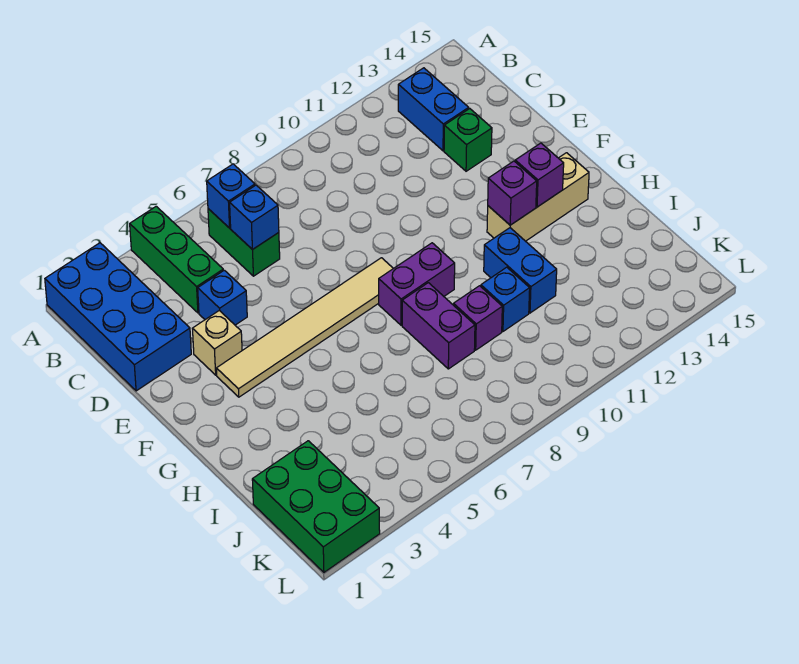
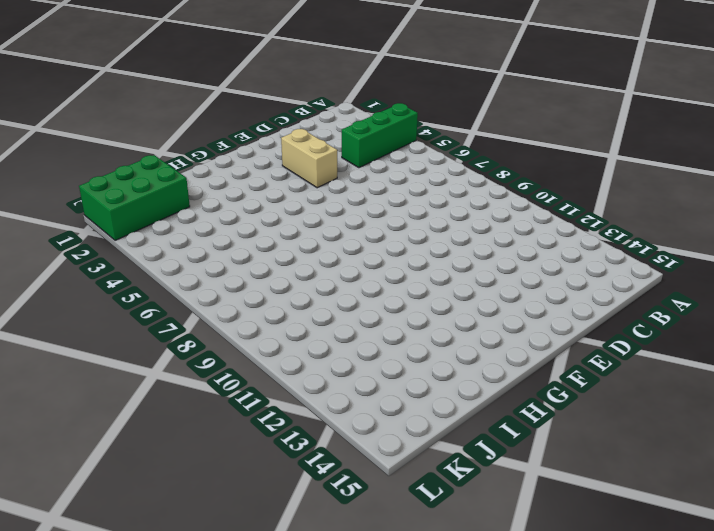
tan 1x2 brick [281,129,337,188] -> tan 1x1 brick [192,310,242,375]
none -> blue 2x4 brick [45,243,191,391]
none -> green 1x2 brick [208,209,280,276]
none -> blue 1x2 brick [398,68,469,151]

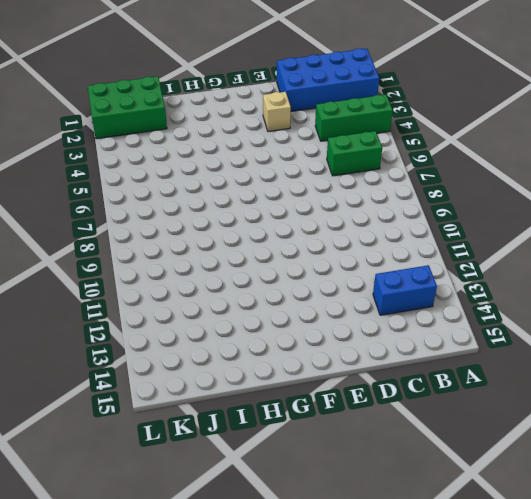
none -> blue 1x1 brick [198,270,247,325]
none -> green 1x1 brick [444,109,492,171]
none -> tan 1x6 tile [216,258,393,397]

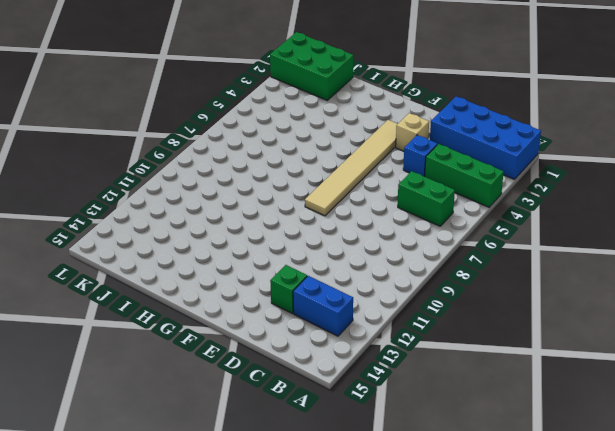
none -> purple 1x2 brick [379,243,455,325]
none -> tan 1x3 brick [487,153,589,241]
none -> purple 1x2 brick [402,283,475,369]

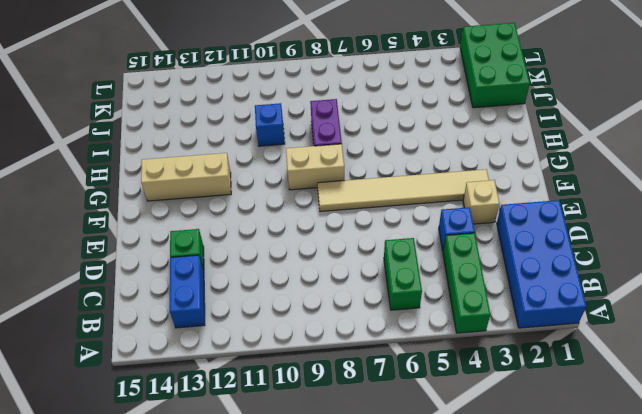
tan 1x2 brick [286,144,344,190] -> purple 1x2 brick [379,243,455,325]
none -> blue 1x2 brick [484,228,557,313]
none -> purple 1x1 brick [453,286,502,350]
none -> blue 1x1 brick [207,164,255,228]

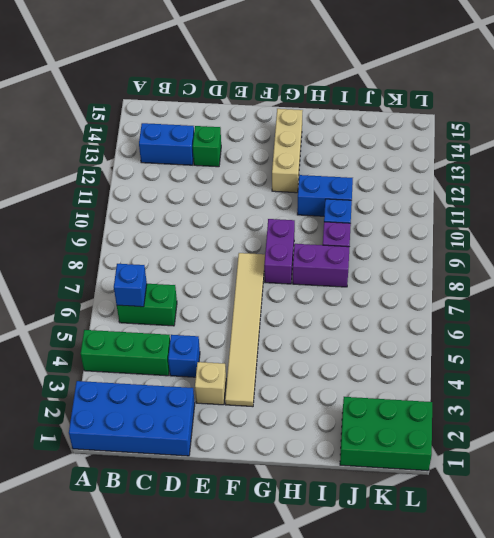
none -> blue 1x1 brick [230,185,279,250]
none -> purple 1x1 brick [488,161,537,225]
none -> purple 1x1 brick [515,143,564,207]

